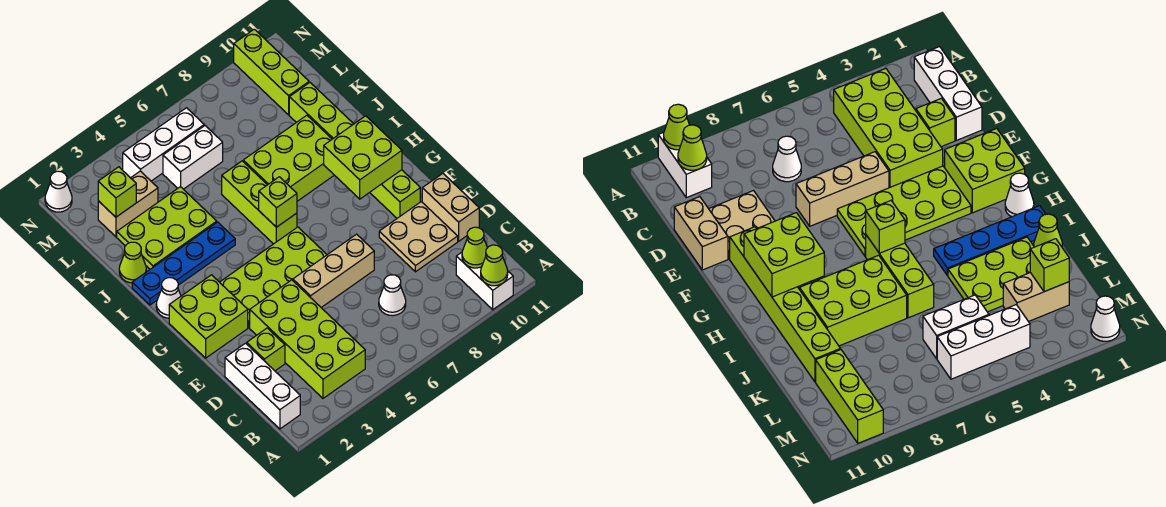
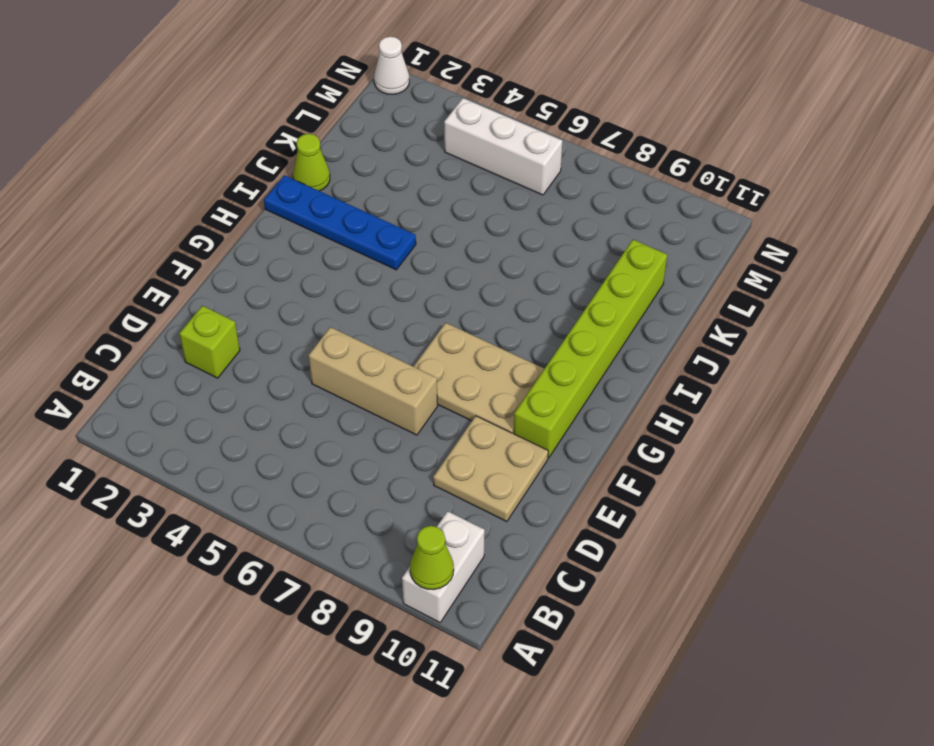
tan 2x3 plate [413,323,544,434] -> none
none -> white 1x3 brick [225,343,300,429]
none -> lime 2x4 brick [250,280,365,398]
none -> white 1x1 cone [379,275,406,316]

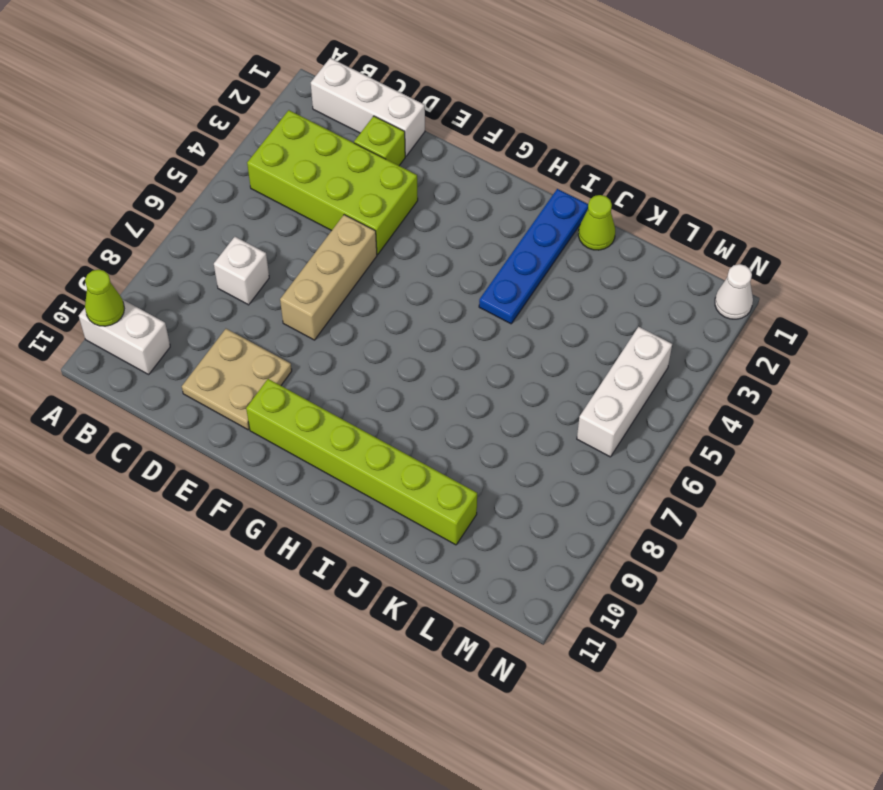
white 1x1 brick [214,237,269,305] -> white 1x1 cone [379,275,406,316]
none -> tan 1x2 brick [422,174,479,241]
none -> lime 2x2 brick [169,275,248,358]
none -> lime 2x4 plate [220,227,327,328]

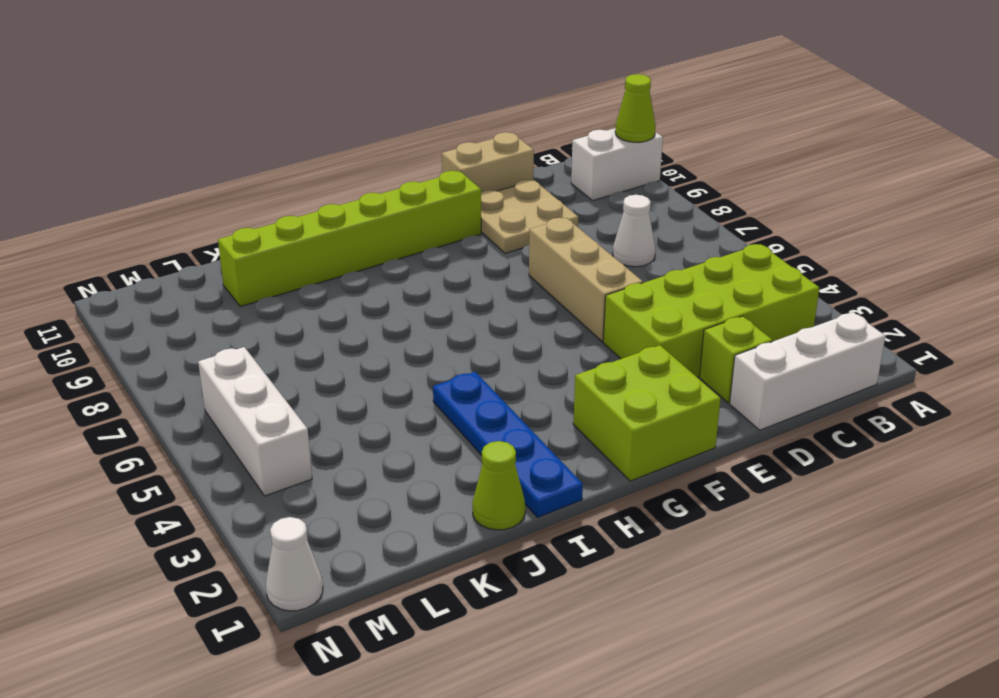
none -> lime 2x4 plate [220,227,327,328]
none -> white 1x1 cone [156,278,181,318]
none -> lime 1x3 brick [222,161,297,244]

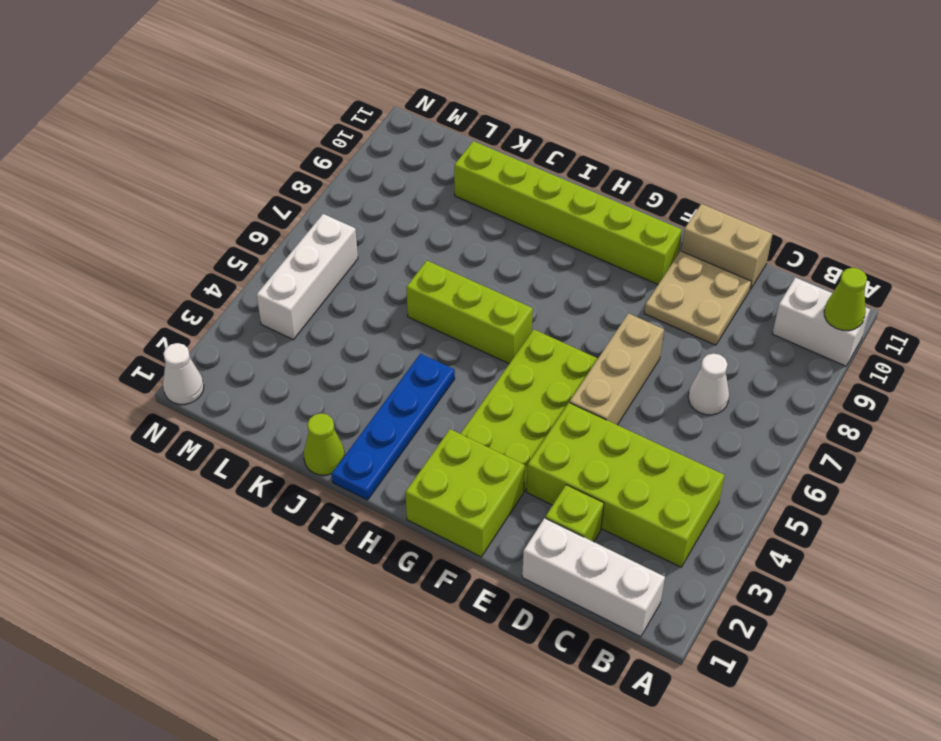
none -> white 1x1 cone [156,278,181,318]
none -> lime 2x3 brick [243,115,334,201]
none -> lime 2x3 plate [117,187,217,269]

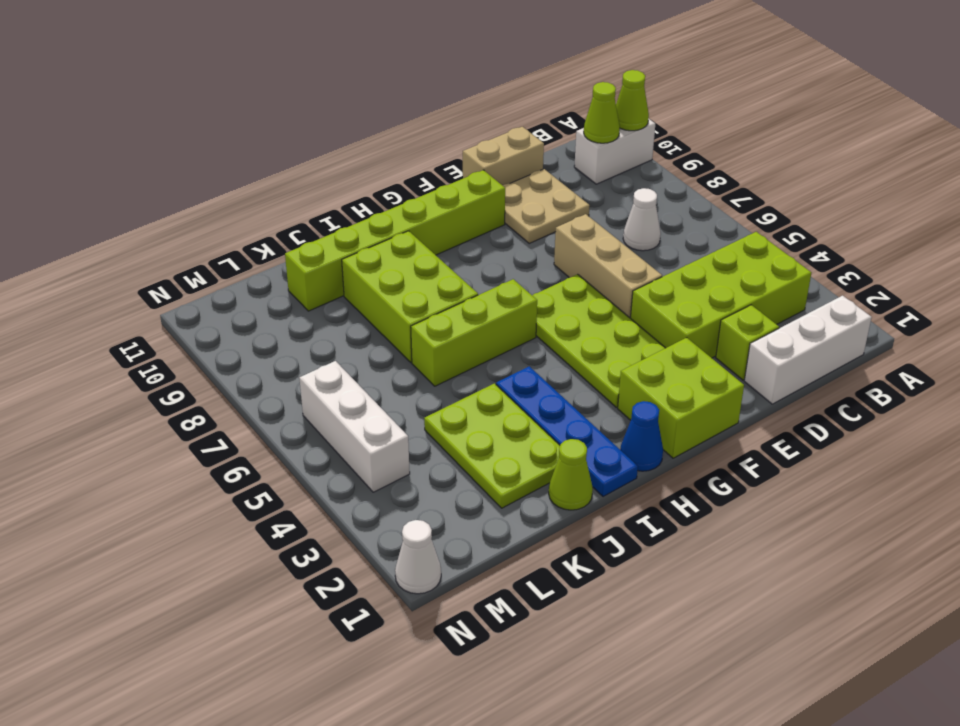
blue 1x1 cone [620,401,663,471] -> white 1x1 cone [156,278,181,318]
none -> tan 1x2 brick [98,171,158,237]
none -> white 1x2 brick [163,126,223,189]
none -> lime 1x3 brick [234,29,309,115]

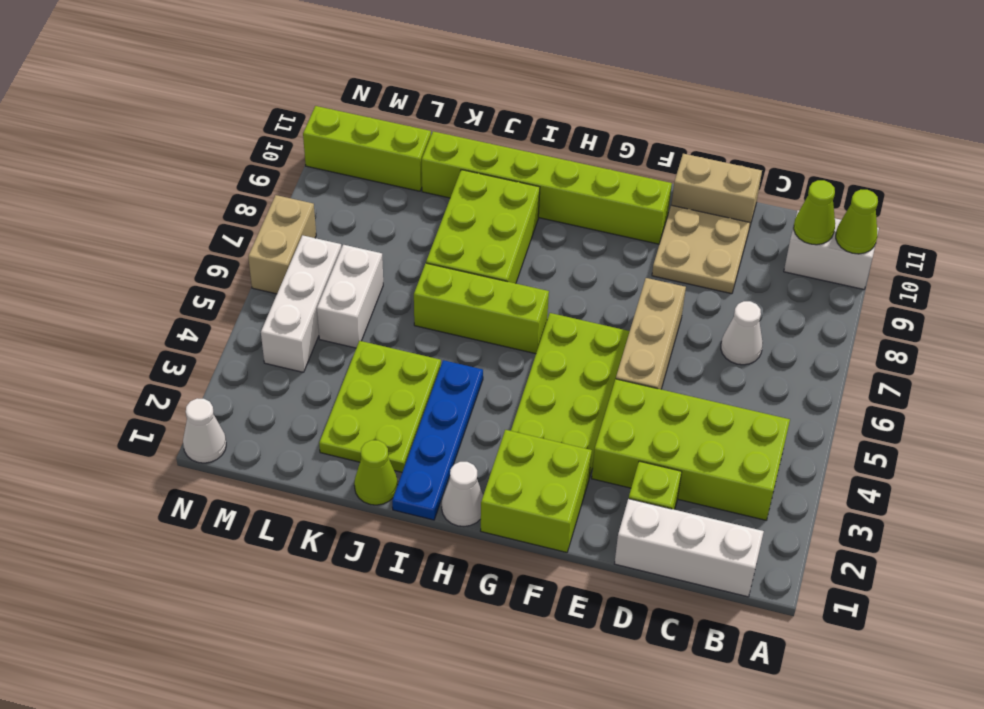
tan 1x2 brick [248,195,316,294] -> tan 1x2 brick moved to [98,171,158,237]
none -> lime 2x2 brick [324,116,402,199]
none -> lime 1x1 brick [259,177,297,227]
none -> lime 1x1 brick [98,167,136,217]

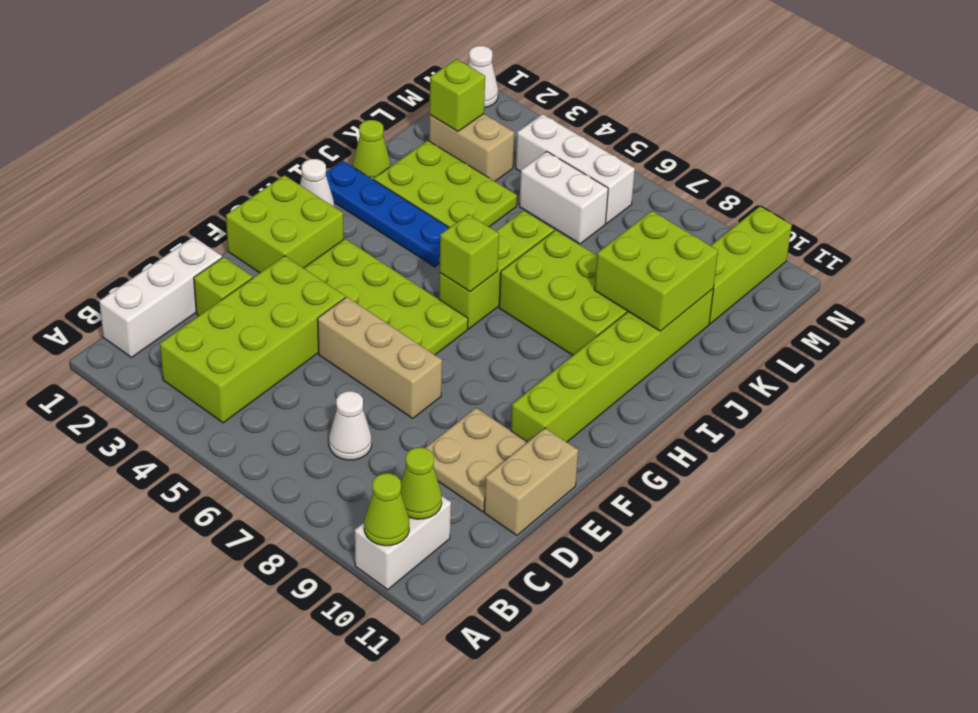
lime 2x2 brick [595,211,718,331] -> lime 2x2 brick moved to [324,116,402,199]

